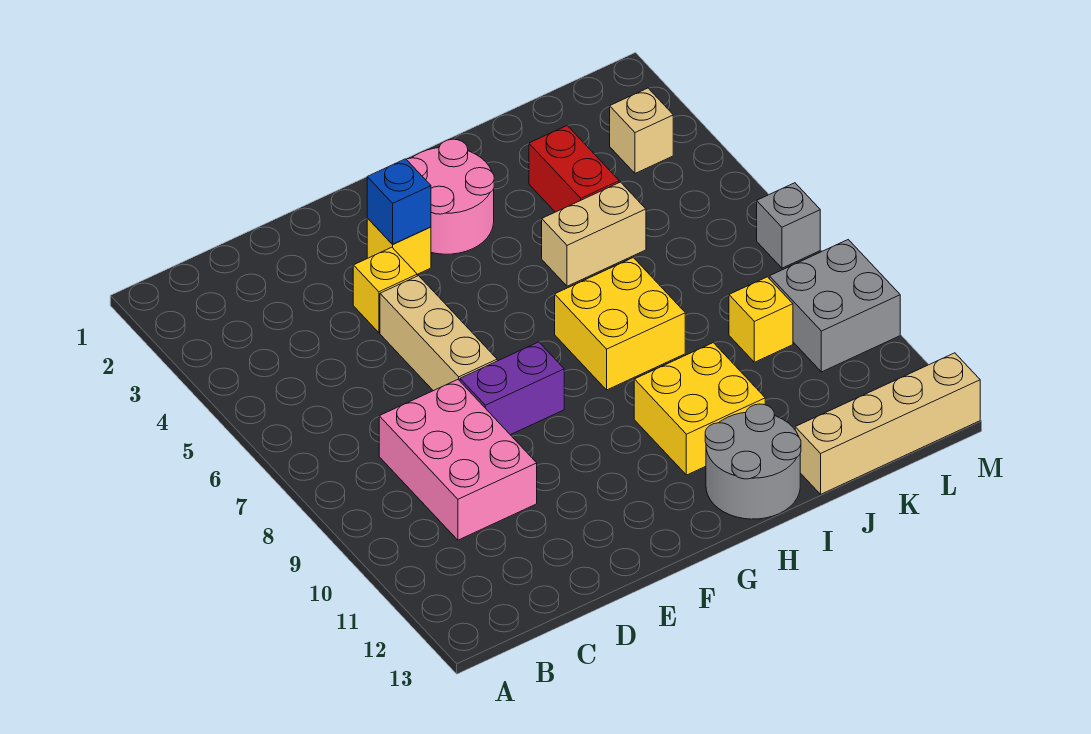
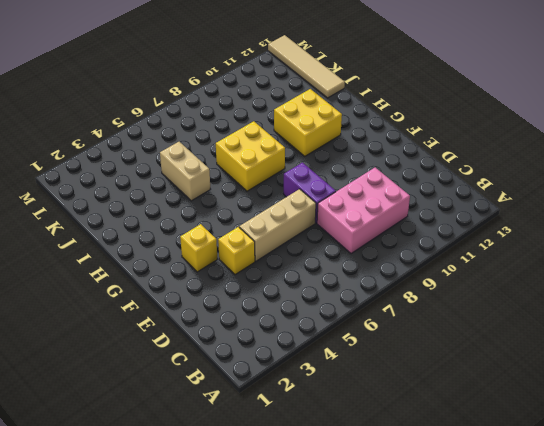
tan 1x4 tile [268,35,345,98] -> tan 1x4 brick [795,353,980,494]
none -> pink 2x2 round brick [406,139,494,254]
none -> grey 2x2 round brick [705,404,801,519]
none -> red 1x2 brick [529,126,619,212]

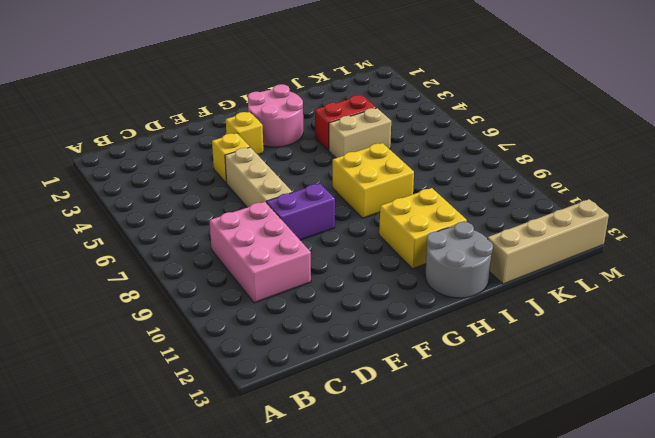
red 1x2 brick [315,95,376,151] -> red 1x2 brick turned to [529,126,619,212]
none -> yellow 1x1 brick [729,277,793,362]
none -> tan 1x1 brick [610,88,673,173]
none -> grey 2x2 brick [769,240,900,372]

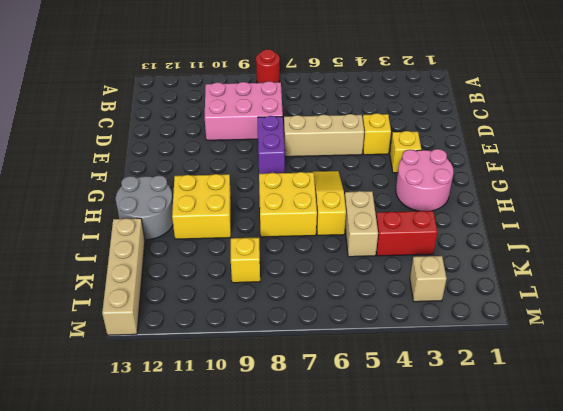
red 1x1 round brick [256,49,280,83] -> none
yellow 1x3 slope [313,171,346,235] -> none
none -> grey 2x2 brick [769,240,900,372]
none -> grey 1x1 brick [757,183,820,268]
none -> blue 1x1 brick [367,159,431,244]

